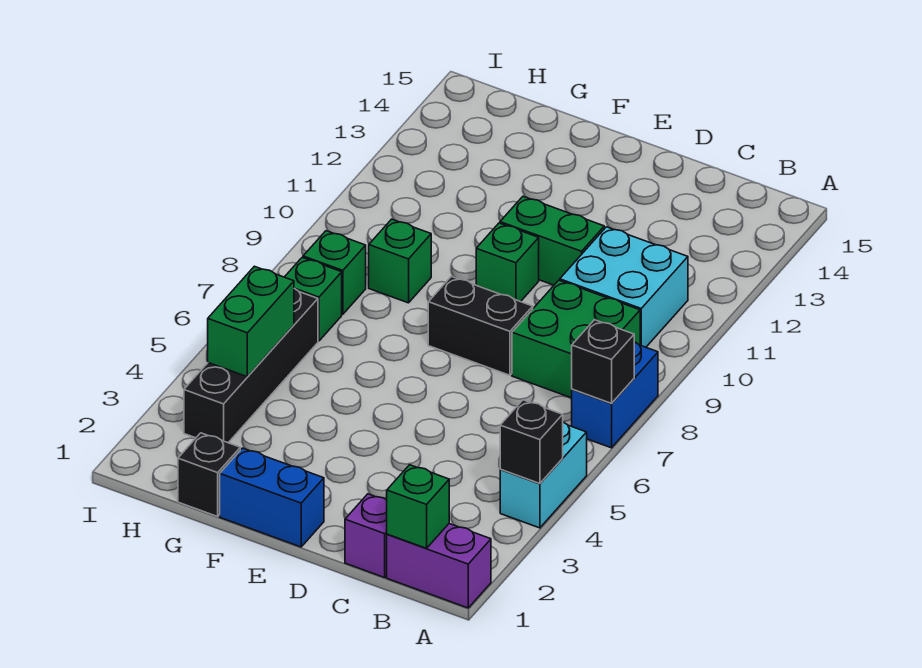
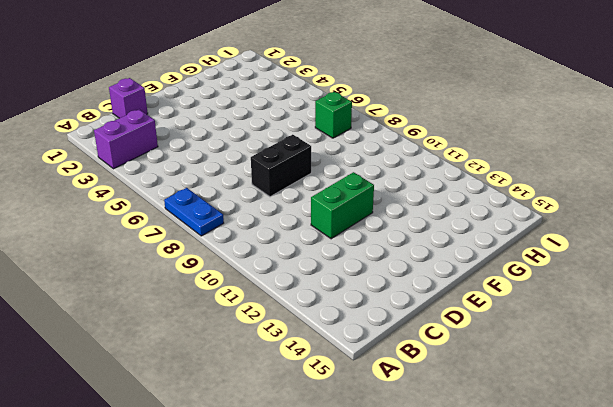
purple 1x2 brick [94,110,158,169] -> purple 1x2 brick moved to [387,524,491,608]
blue 1x2 plate [164,188,224,236] -> blue 1x2 brick [572,342,658,448]
none -> cyan 1x2 brick [500,422,587,528]
none -> green 2x2 brick [512,280,640,398]
none -> cyan 2x2 brick [560,227,688,347]

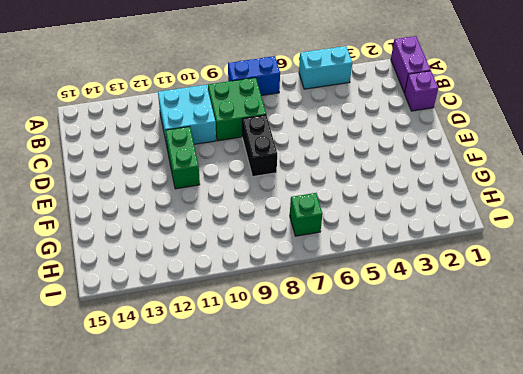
none -> blue 1x2 brick [220,448,324,547]
none -> green 1x1 brick [476,223,539,302]
none -> black 1x1 brick [178,433,240,516]

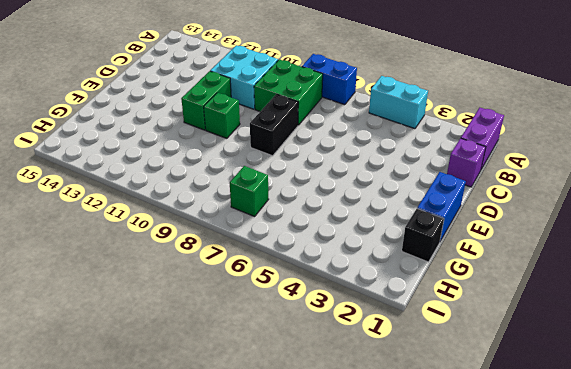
none -> green 1x1 brick [369,219,431,303]
none -> black 1x4 brick [184,288,318,443]
none -> green 1x1 brick [303,231,366,314]

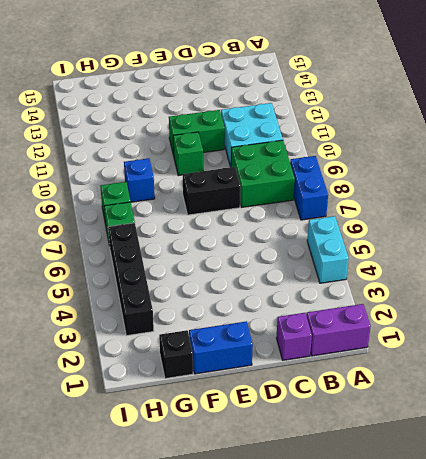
blue 1x1 brick [124,158,155,202] -> green 1x1 brick [369,219,431,303]
none -> black 1x1 brick [500,400,563,484]
none -> black 1x1 brick [572,320,634,403]
none -> green 1x1 brick [387,465,449,548]

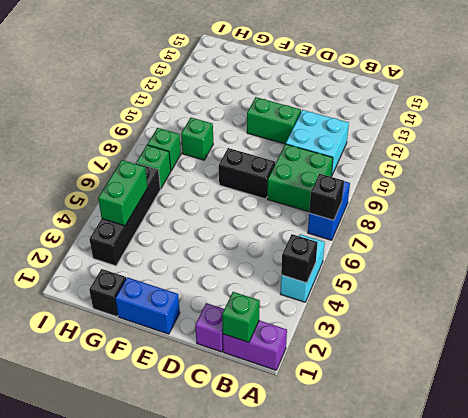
none -> green 1x1 brick [476,223,539,302]

